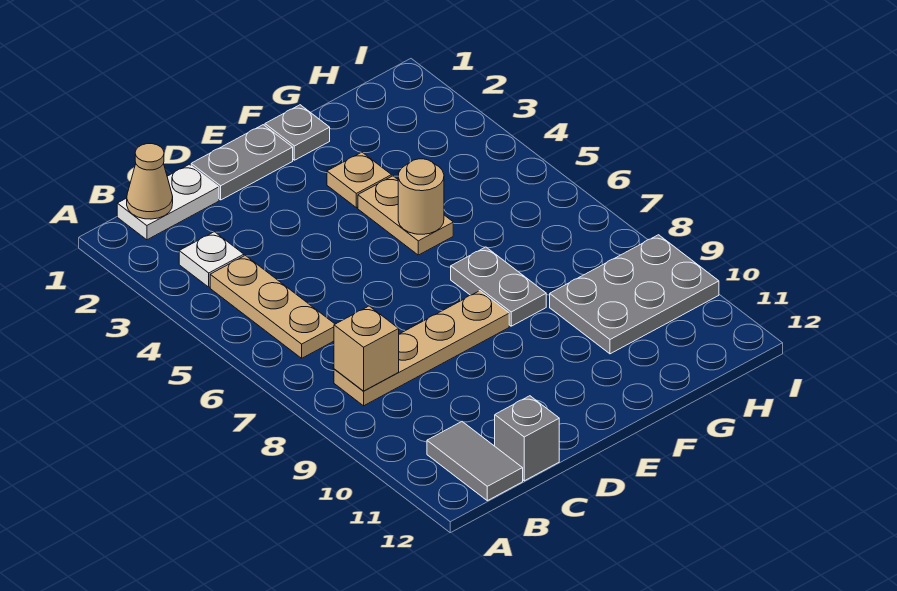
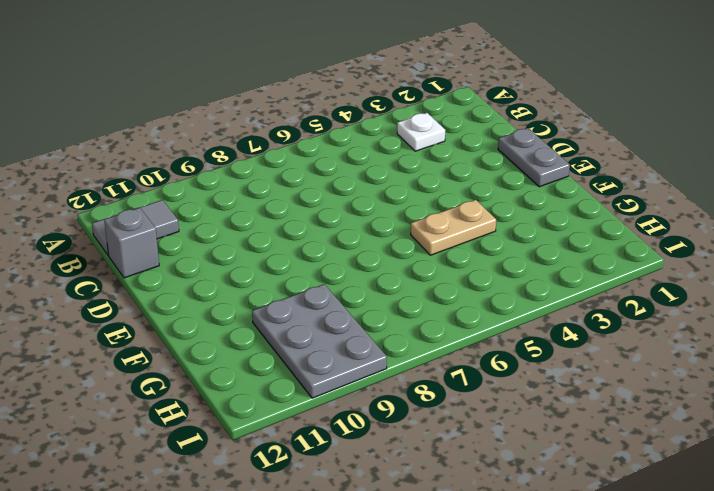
none -> white 1x2 plate [117,164,219,240]
none -> tan 1x3 plate [210,255,335,358]
none -> tan 1x4 plate [334,291,509,406]

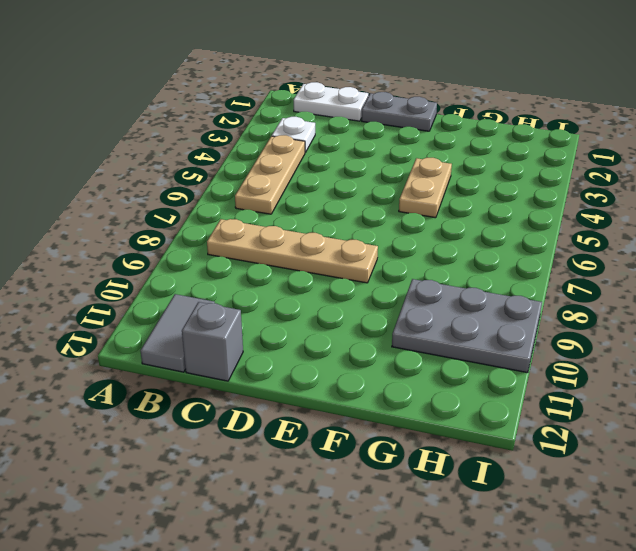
none -> grey 1x1 plate [265,105,330,160]
none -> tan 1x1 plate [327,152,392,208]
none -> grey 1x2 plate [451,247,546,326]

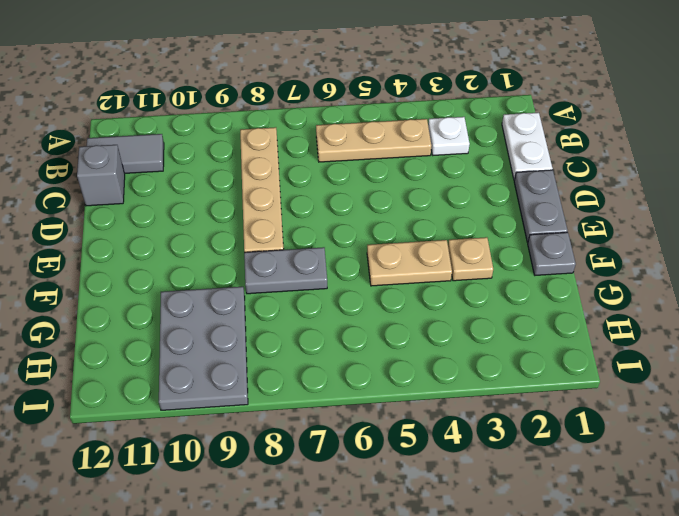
none -> tan 1x1 cone [127,144,173,219]
none -> tan 1x1 brick [334,306,399,391]
none -> tan 1x1 round brick [398,159,444,234]

